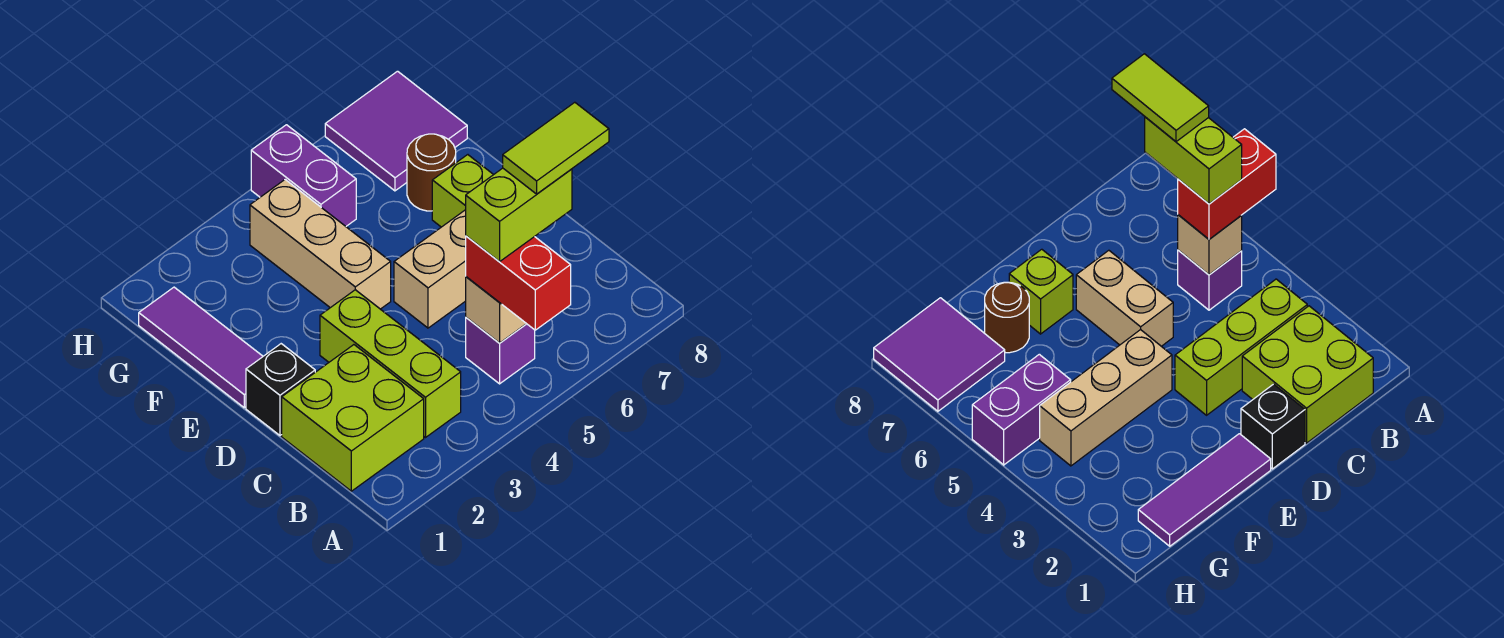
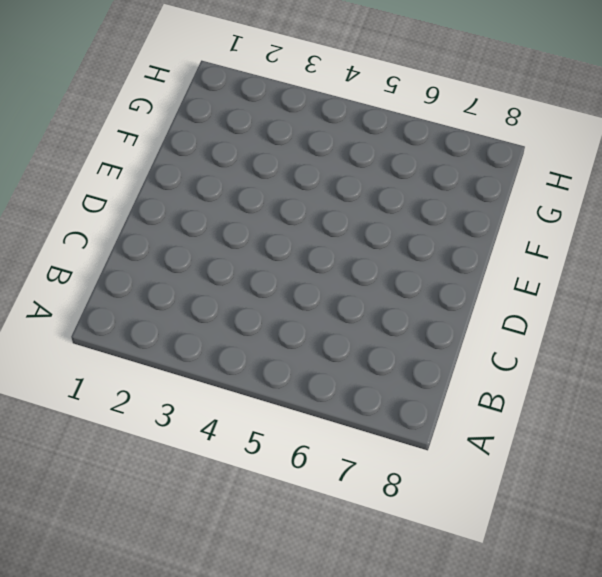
none -> lime 2x2 brick [282,345,424,491]
none -> lime 1x3 brick [320,290,461,437]
none -> purple 1x1 brick [466,318,535,384]

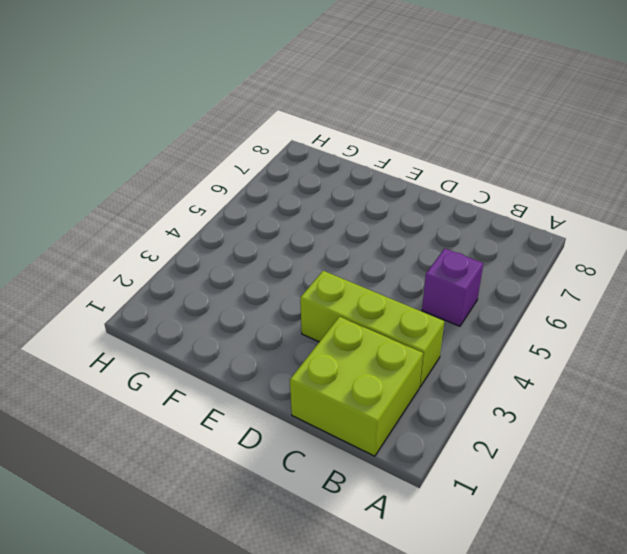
none -> black 1x1 brick [246,344,315,435]
none -> tan 1x2 brick [394,210,466,328]
none -> purple 1x3 tile [139,287,263,408]

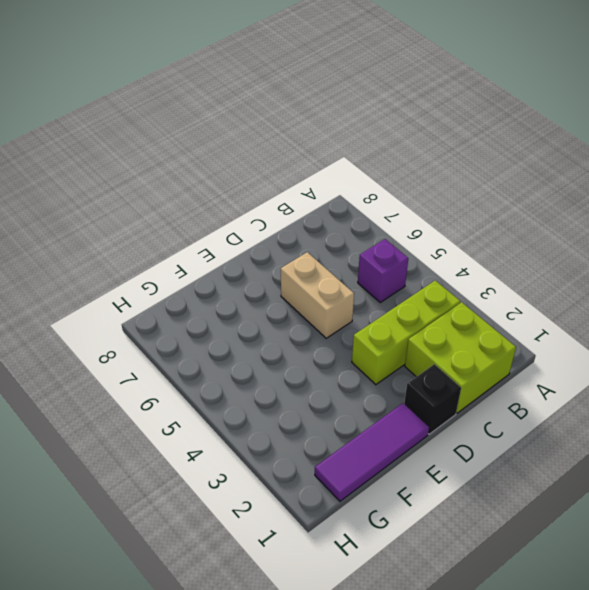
none -> tan 1x3 brick [250,180,391,309]
none -> lime 1x1 brick [432,155,493,227]
none -> brown 1x1 round brick [407,134,456,211]

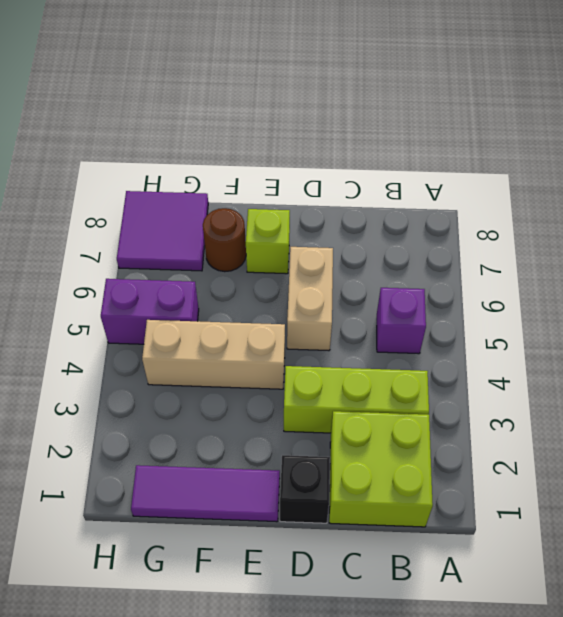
none -> tan 1x1 brick [466,277,526,343]
none -> red 1x2 brick [466,236,571,330]
none -> lime 1x2 brick [466,168,572,262]

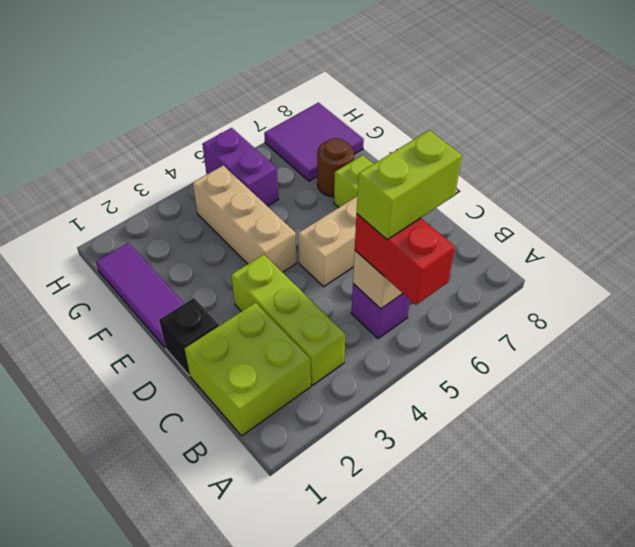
none -> lime 1x2 tile [503,102,609,194]

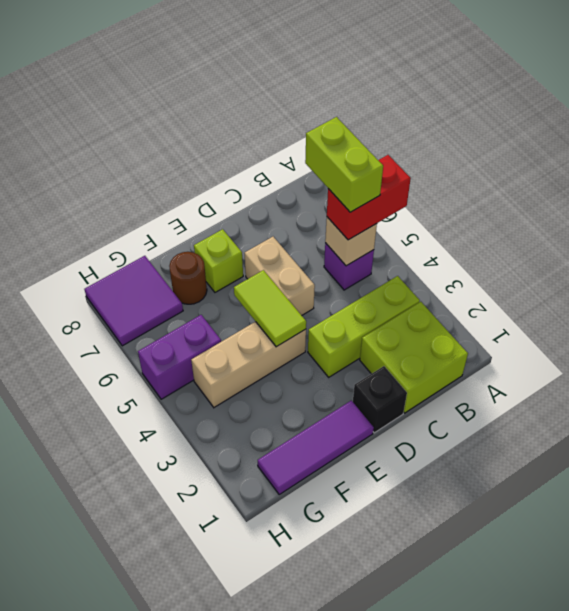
lime 1x2 tile [234,270,306,347] -> lime 1x2 tile moved to [503,102,609,194]

